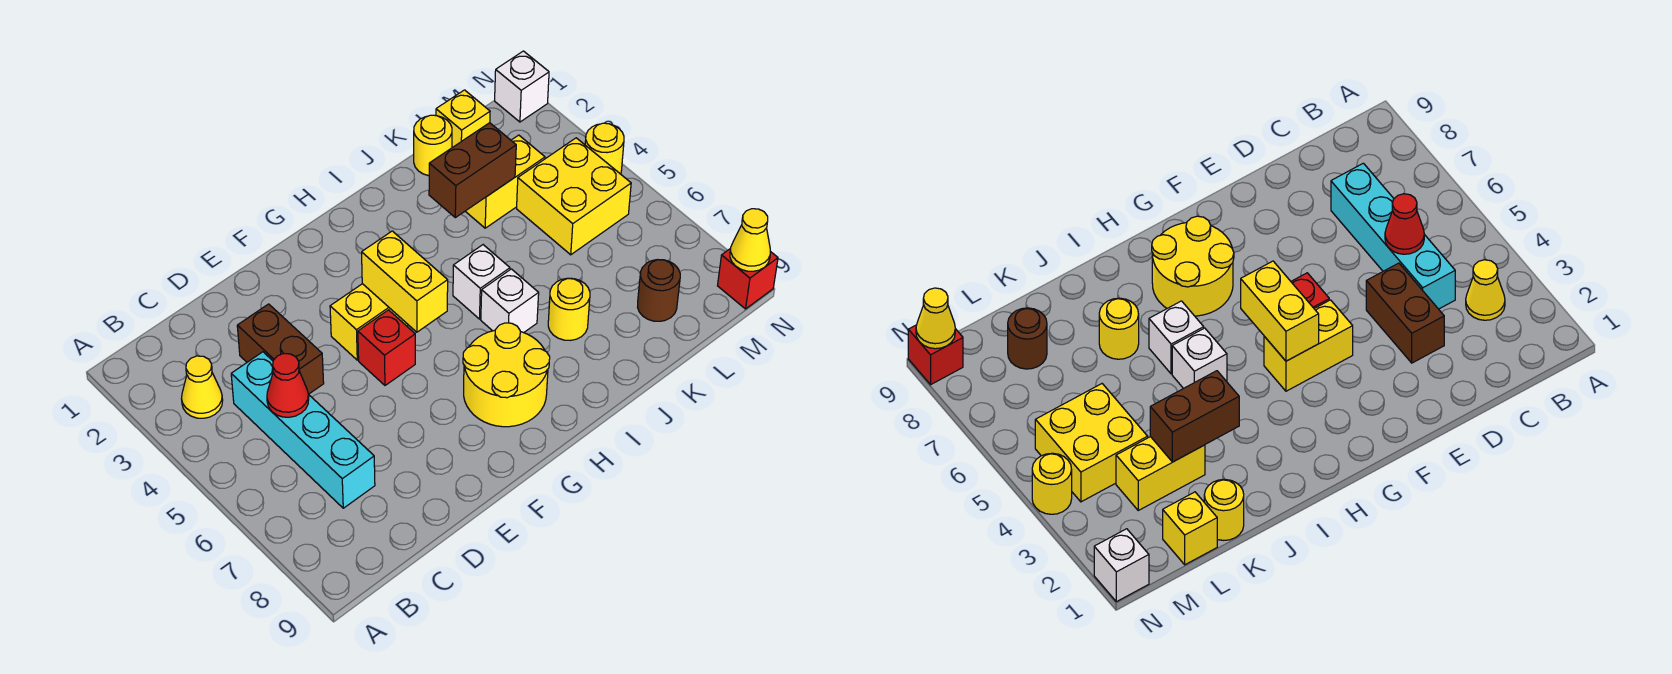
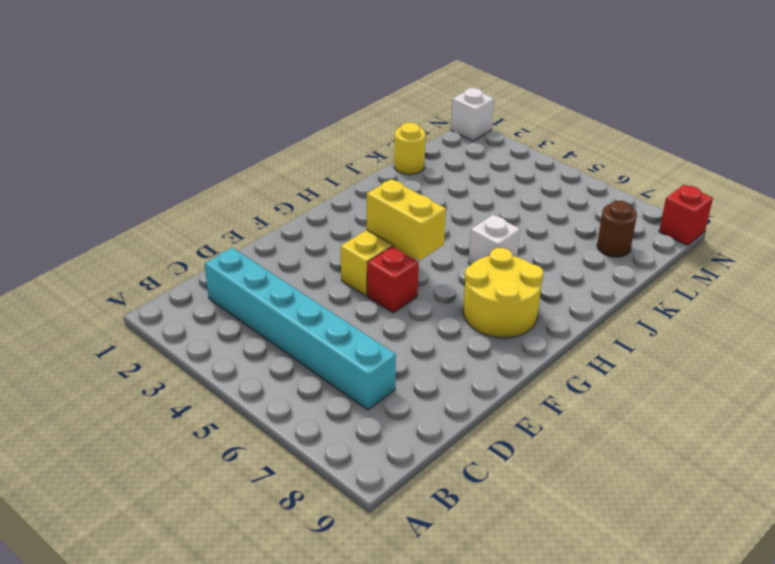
cyan 1x6 brick [204,248,396,410] -> cyan 1x4 brick [231,352,375,508]
none -> yellow 1x1 cone [181,356,223,418]
none -> brown 1x2 brick [237,304,324,394]
none -> white 1x1 brick [453,245,510,319]

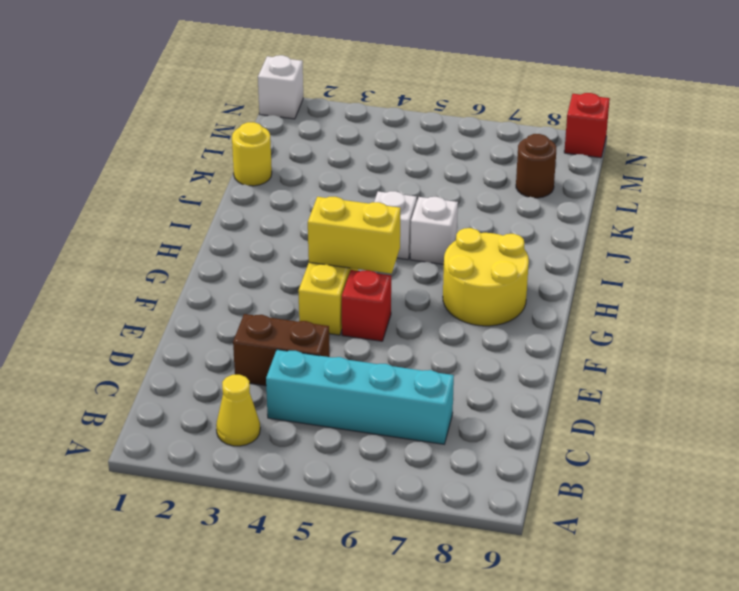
none -> yellow 1x1 round brick [548,278,590,340]
none -> yellow 1x2 brick [465,135,545,228]
none -> yellow 1x1 brick [436,90,490,148]

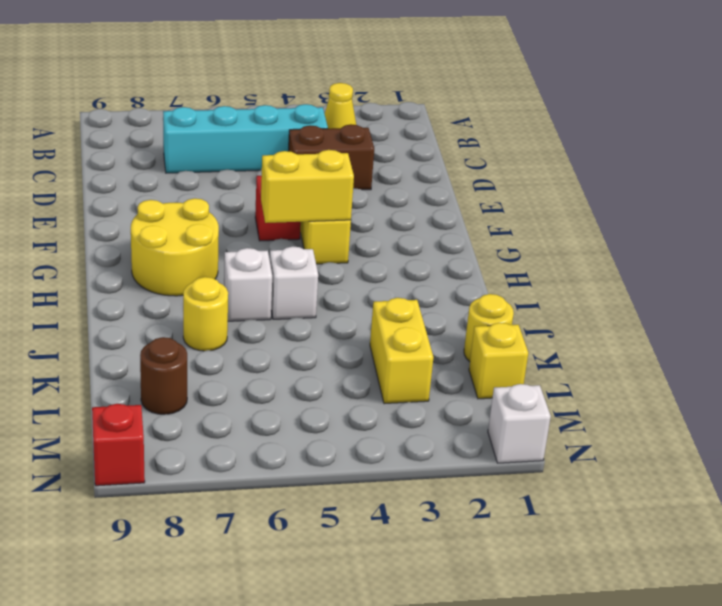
none -> yellow 2x2 brick [517,138,631,255]
none -> yellow 1x1 round brick [585,123,624,174]
none -> red 1x1 cone [267,354,309,417]

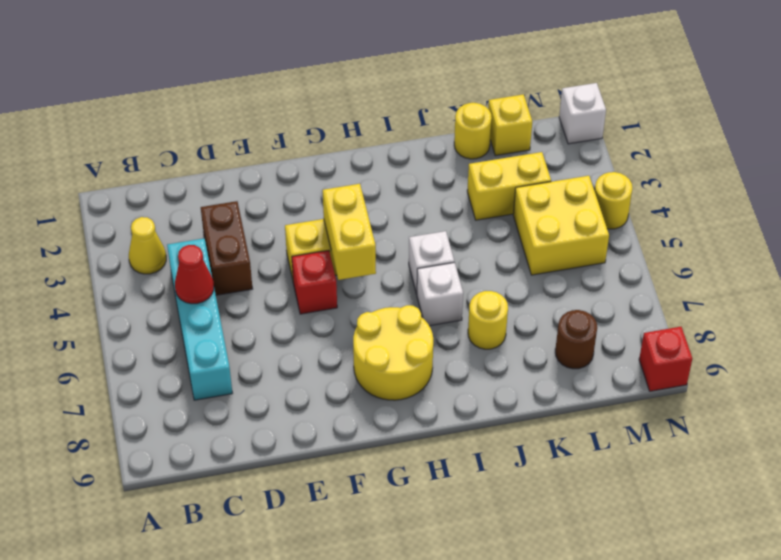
none -> brown 1x2 brick [429,123,516,218]
none -> yellow 1x1 cone [730,209,770,271]

